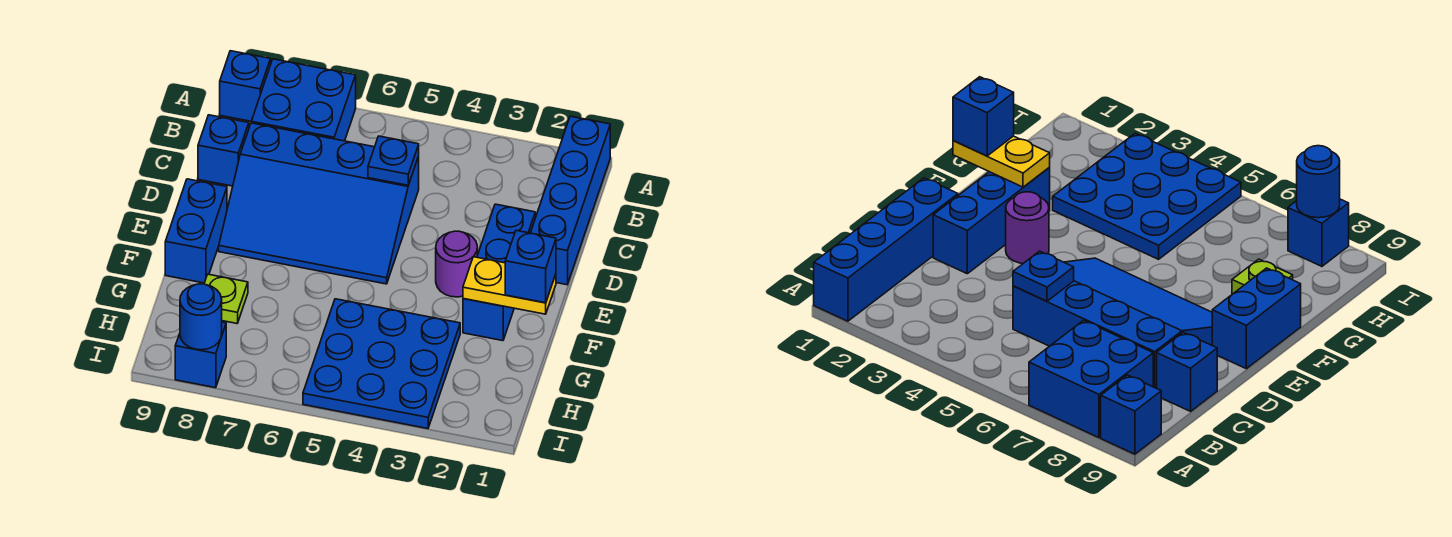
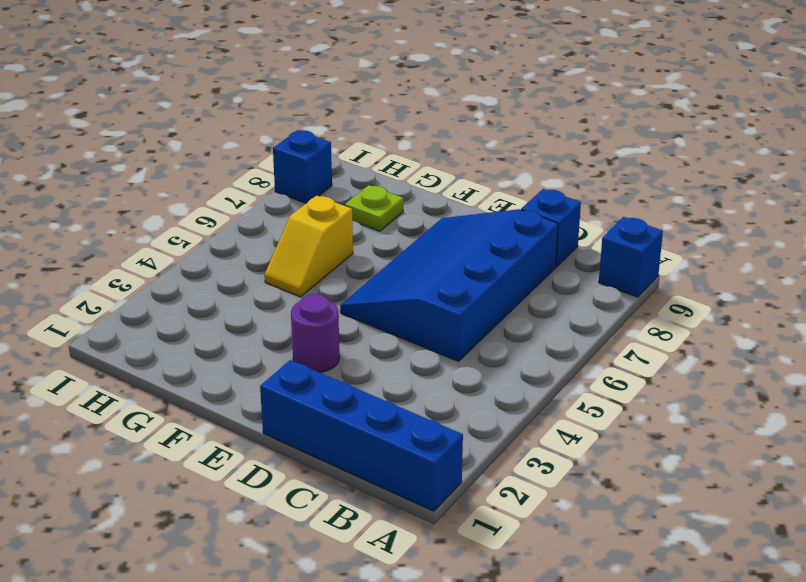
yellow 1x2 slope [265,196,353,297] -> blue 3x3 plate [303,299,460,429]
none -> blue 2x2 brick [251,59,356,141]
none -> blue 1x3 brick [463,204,535,341]
none -> blue 1x2 brick [165,179,227,283]

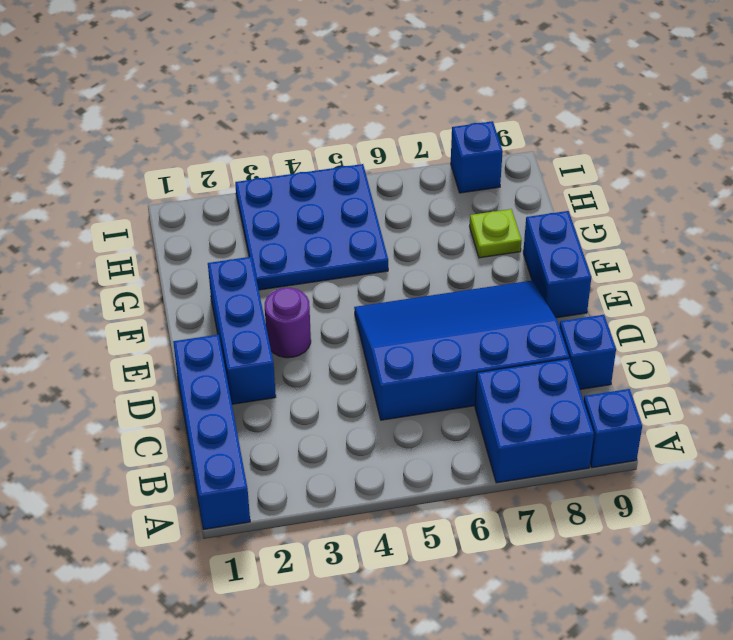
none -> blue 1x1 plate [368,136,419,185]
none -> yellow 1x2 plate [463,257,556,314]
none -> blue 1x1 round brick [180,284,222,350]

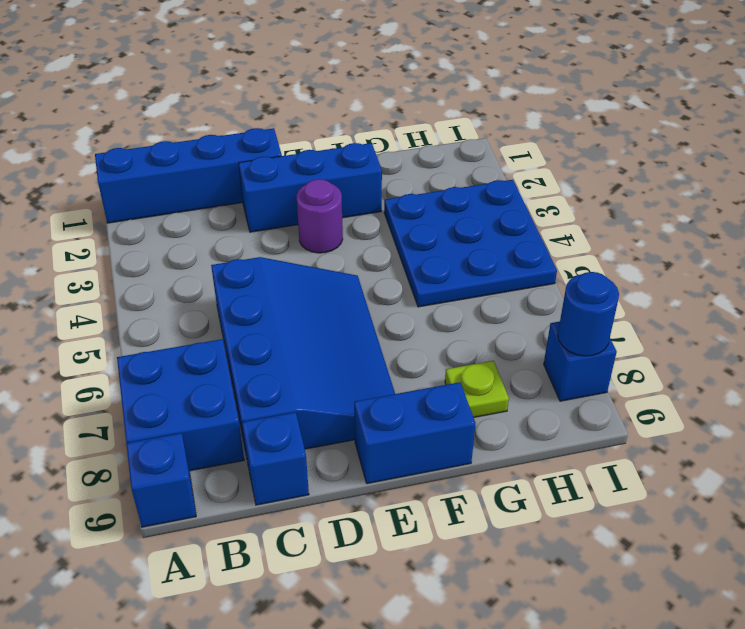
none -> blue 1x1 plate [368,136,419,185]
none -> yellow 1x2 plate [463,257,556,314]
none -> blue 1x1 brick [505,231,556,303]

